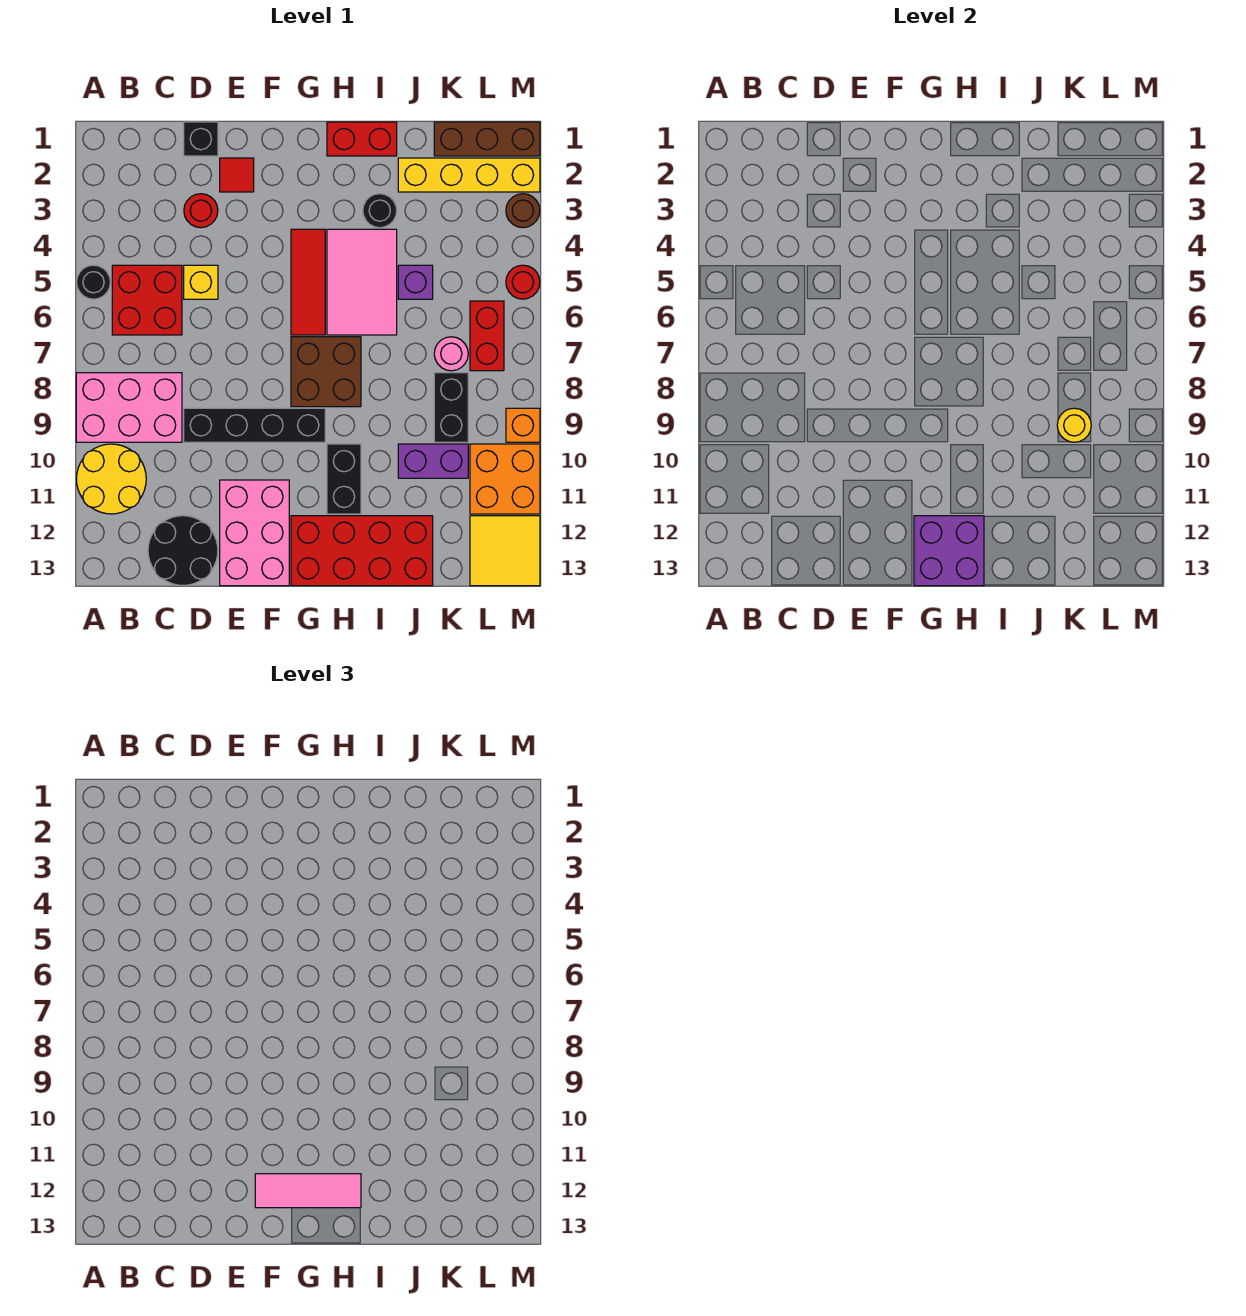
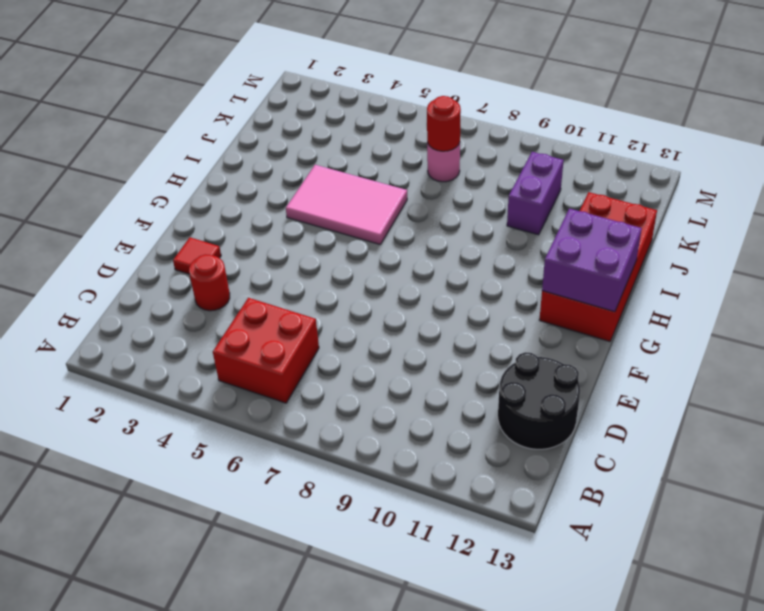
red 1x1 round brick [427,96,461,151] -> red 1x1 round brick moved to [506,265,540,299]
none -> black 1x1 round brick [77,265,110,299]
none -> pink 2x3 brick [76,373,182,442]
none -> yellow 2x2 round brick [77,444,146,514]
none -> black 1x1 brick [184,122,218,156]

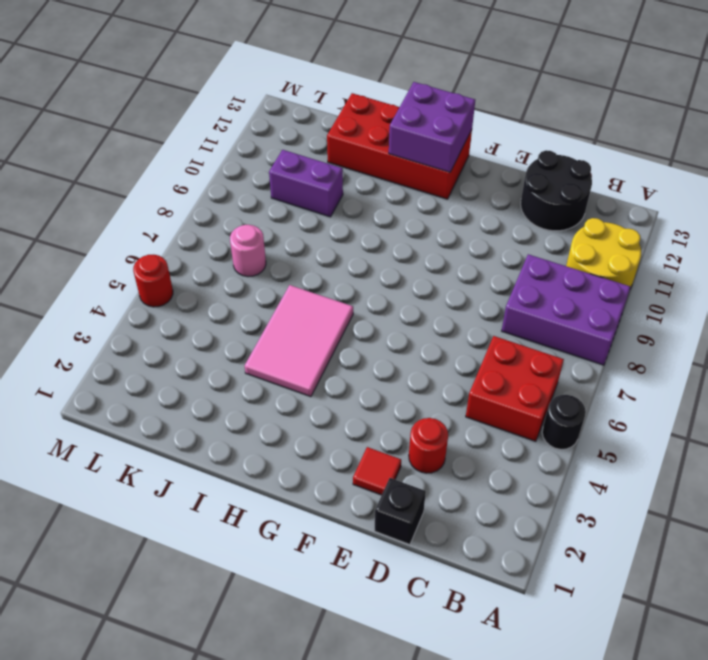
purple 2x3 brick [502,254,630,365] -> pink 2x3 brick [76,373,182,442]
none -> yellow 1x1 brick [184,265,218,299]
none -> black 1x4 brick [184,408,325,442]
none -> pink 2x3 brick [220,480,289,586]
none -> red 1x3 tile [291,229,325,335]

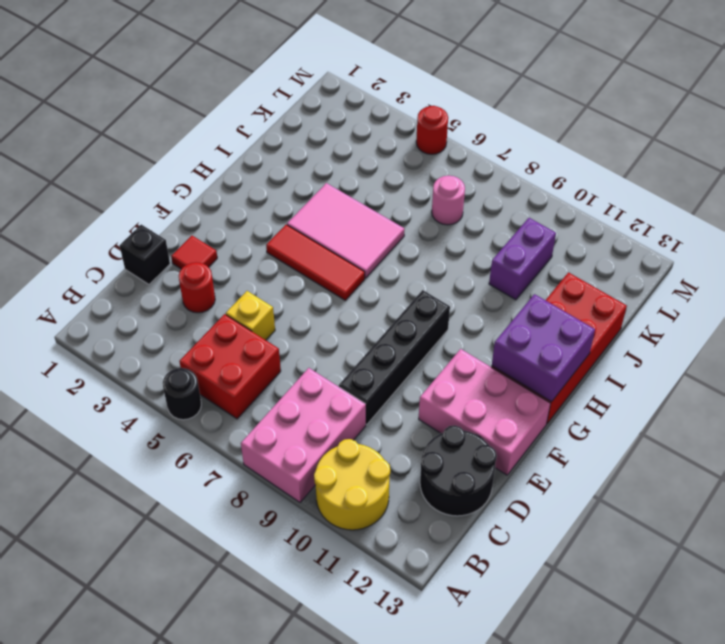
none -> brown 2x2 brick [291,337,361,407]
none -> red 1x2 brick [327,122,397,156]
none -> black 1x2 brick [327,444,361,514]
none -> black 1x1 round brick [363,194,397,228]

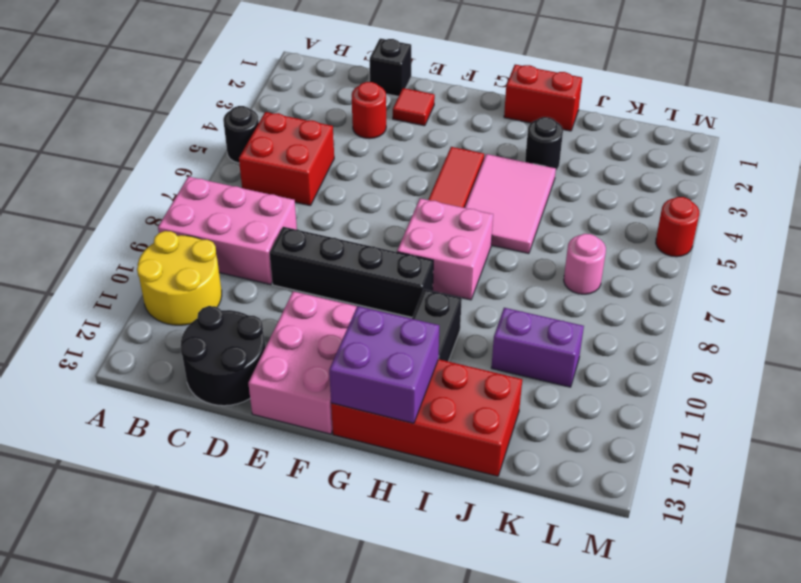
pink 2x2 brick [397,198,493,300] -> brown 2x2 brick [291,337,361,407]
none -> yellow 1x1 brick [184,265,218,299]
none -> yellow 1x4 brick [398,158,540,192]
none -> purple 1x1 brick [398,265,433,299]
none -> brown 1x3 brick [434,122,540,156]

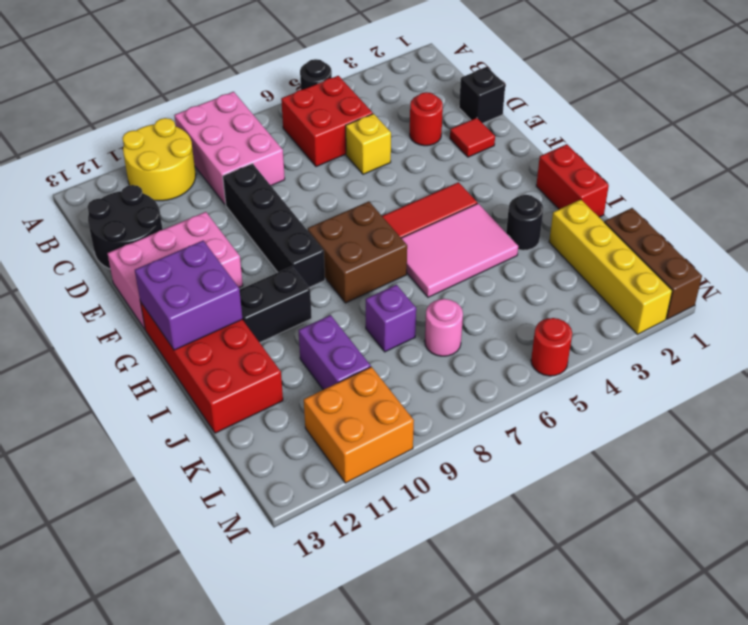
purple 1x1 brick [365,285,416,352] -> purple 1x1 brick moved to [398,265,433,299]
none -> black 1x2 brick [434,373,468,442]
none -> red 1x2 brick [470,301,504,371]
none -> yellow 2x2 tile [470,516,540,586]
none -> brown 1x1 round brick [506,194,540,228]

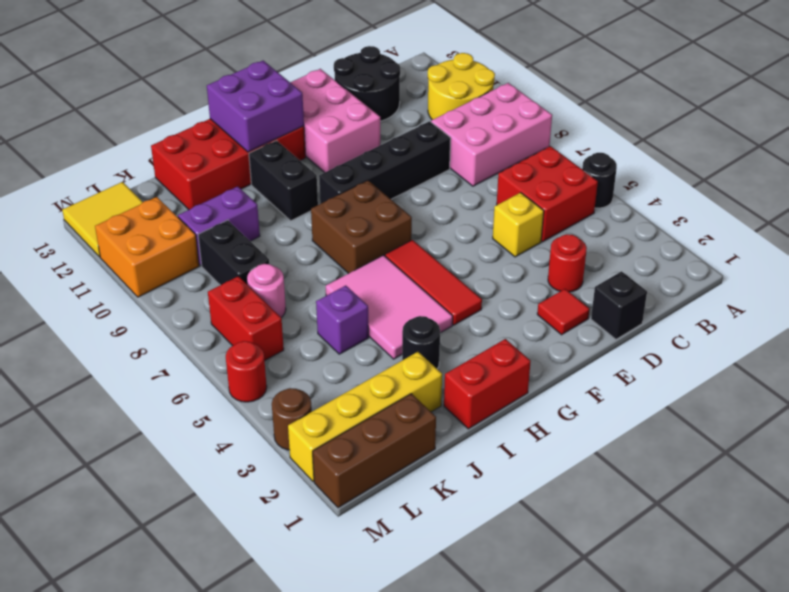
none -> orange 1x1 brick [506,408,540,442]
none -> yellow 1x1 round brick [1057,408,1091,442]
none -> pink 1x3 tile [255,1174,361,1208]

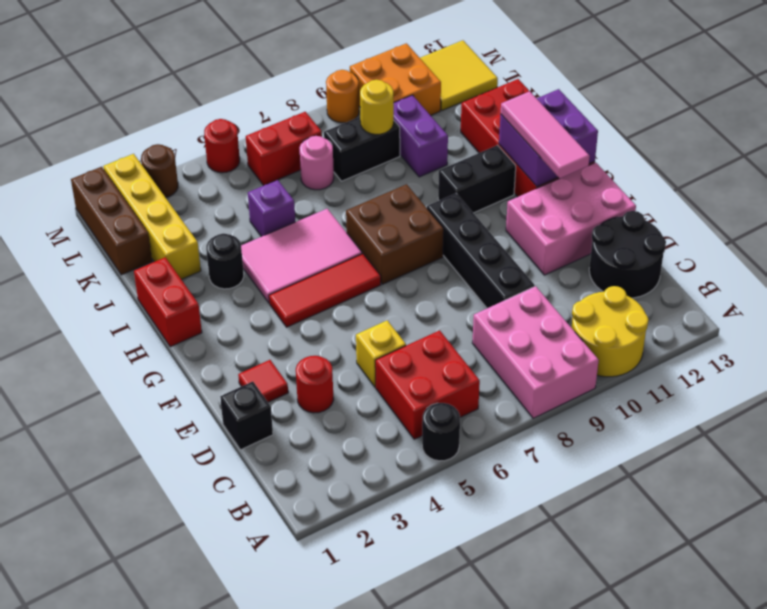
orange 1x1 round brick [326,70,359,123] -> orange 1x1 brick [506,408,540,442]

